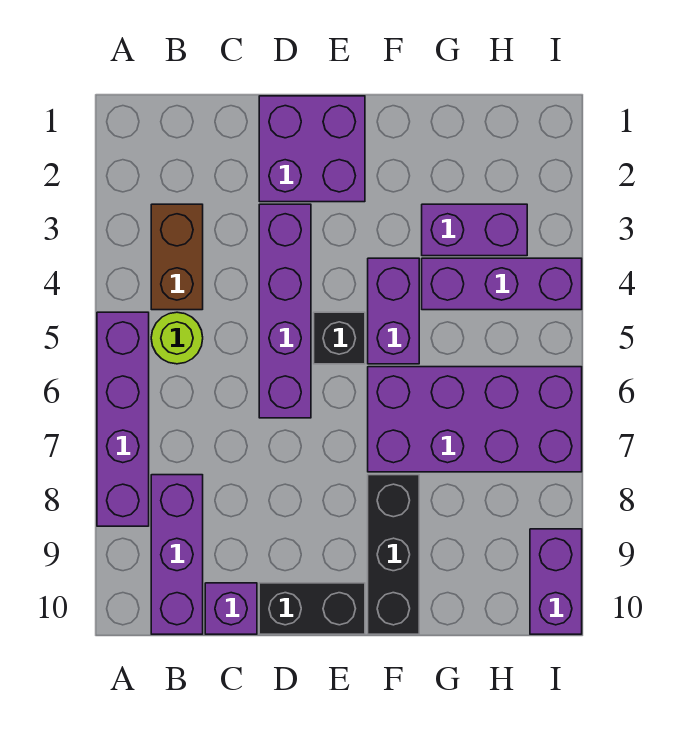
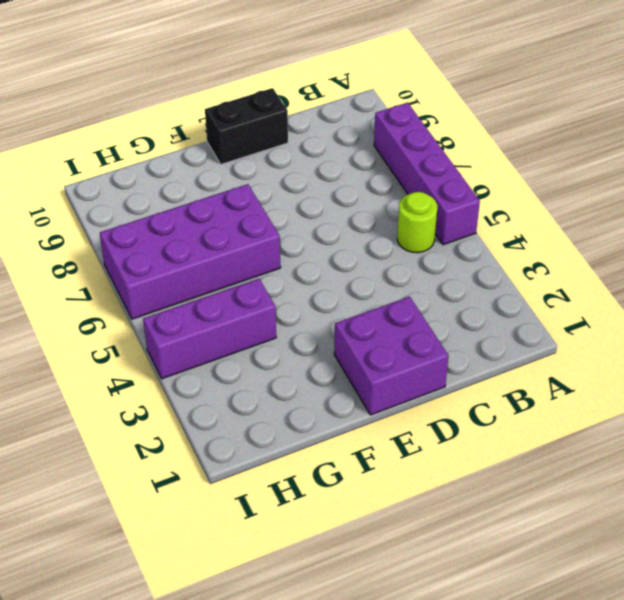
none -> brown 1x2 brick [151,204,203,310]
none -> purple 1x3 brick [151,475,203,634]
none -> purple 1x1 brick [205,583,257,634]

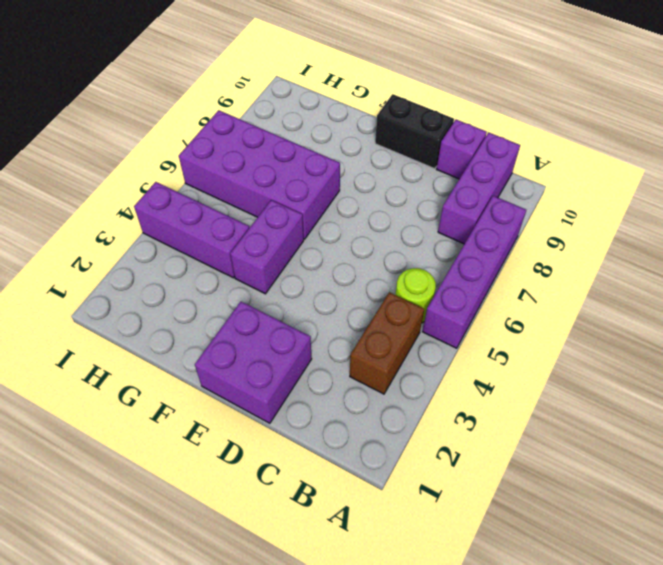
none -> purple 1x4 brick [259,204,311,418]
none -> black 1x1 brick [314,312,365,364]
none -> black 1x3 brick [368,475,419,634]

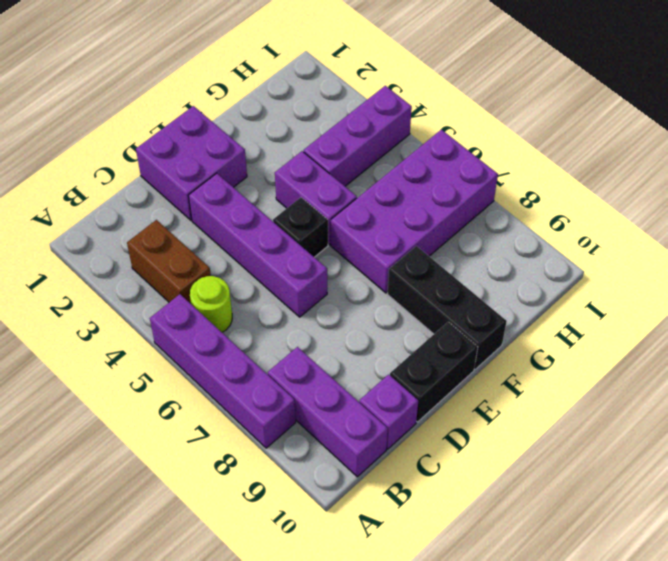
none -> purple 1x2 brick [422,204,527,256]
none -> purple 1x2 brick [530,529,582,634]

